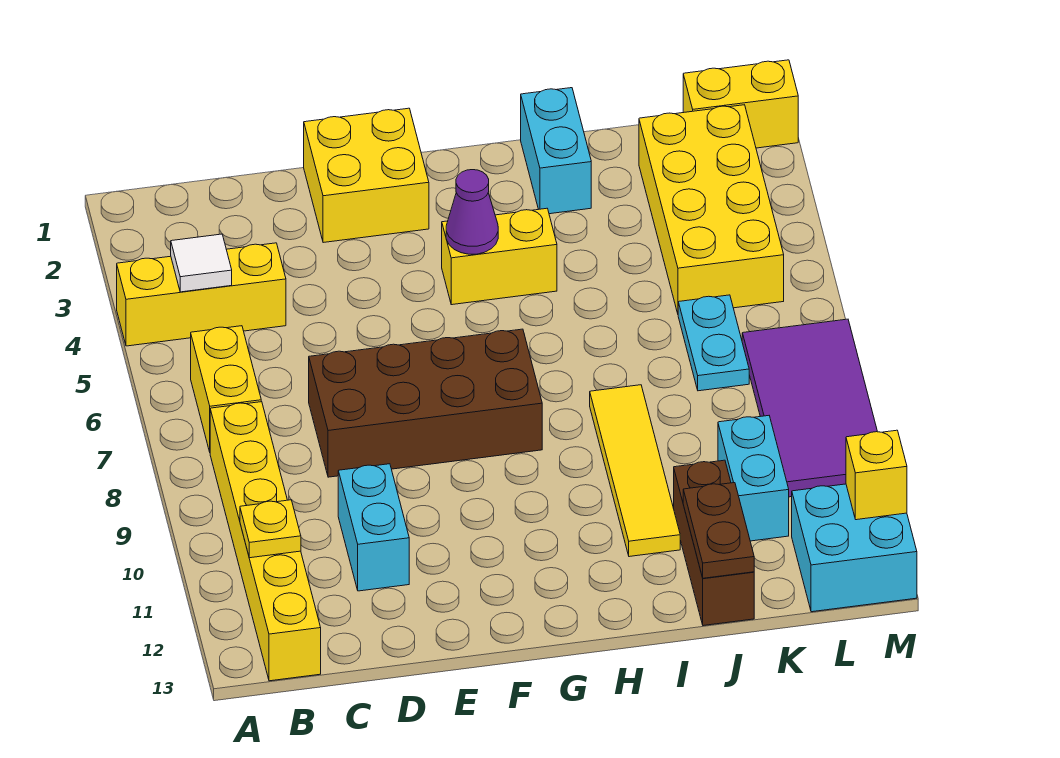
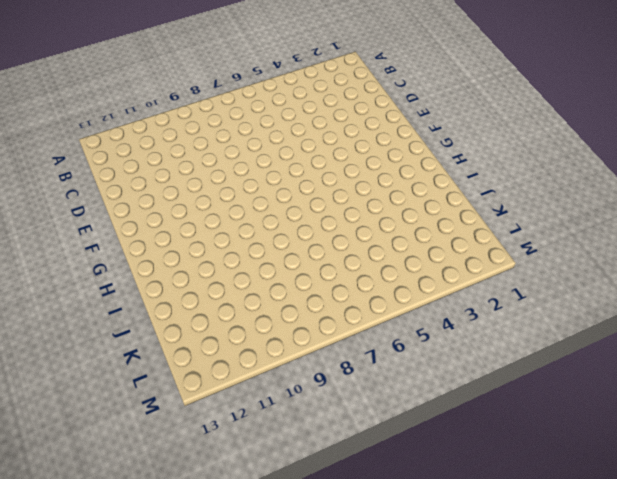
none -> yellow 1x3 brick [117,243,286,346]
none -> yellow 1x2 brick [191,326,261,452]
none -> yellow 1x6 brick [210,402,321,681]

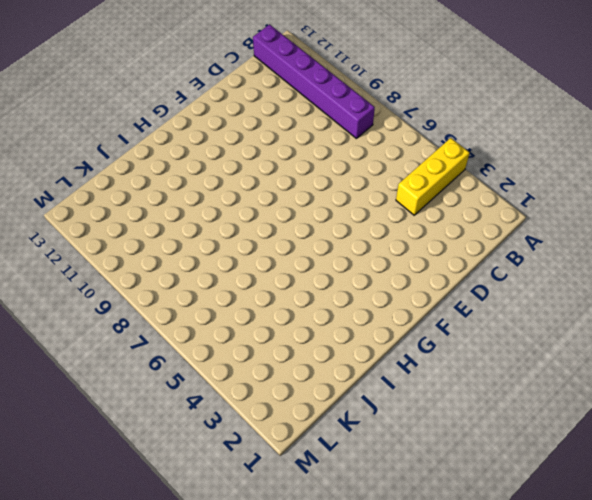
purple 1x6 brick [253,24,375,138] -> yellow 1x6 brick [210,402,321,681]
none -> yellow 1x2 brick [191,326,261,452]
none -> brown 2x4 brick [309,329,542,477]
none -> cyan 1x2 brick [338,464,409,591]

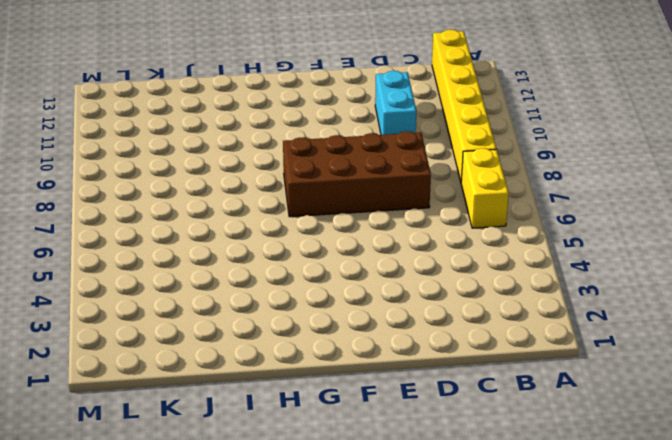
none -> yellow 1x3 brick [117,243,286,346]
none -> yellow 2x2 brick [304,108,429,243]
none -> yellow 1x2 brick [442,208,557,305]

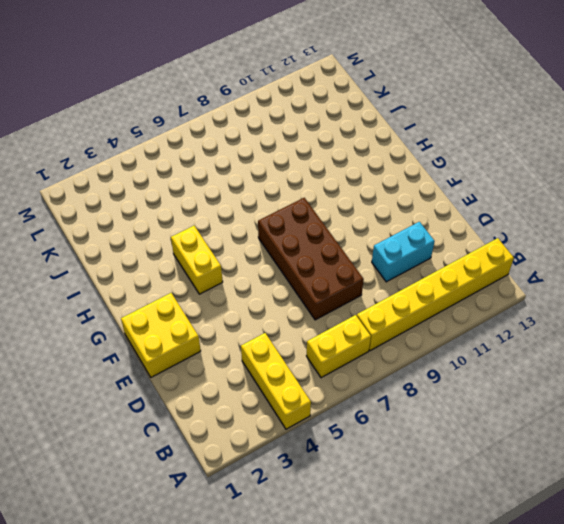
none -> cyan 1x2 brick [521,88,591,214]
none -> yellow 1x4 tile [590,385,680,557]
none -> brown 1x3 brick [674,460,754,626]

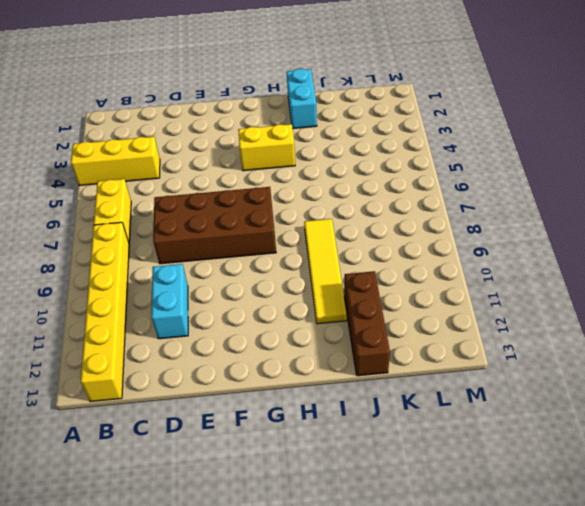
none -> yellow 2x2 brick [304,108,429,243]
none -> yellow 2x4 brick [639,105,784,313]
none -> cyan 1x2 plate [678,295,749,391]

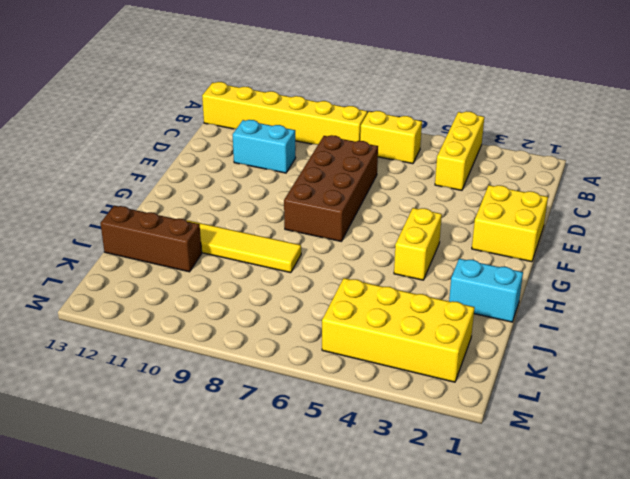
none -> cyan 1x2 plate [678,295,749,391]
none -> cyan 1x2 brick [718,416,789,541]
none -> yellow 1x2 brick [683,60,798,148]

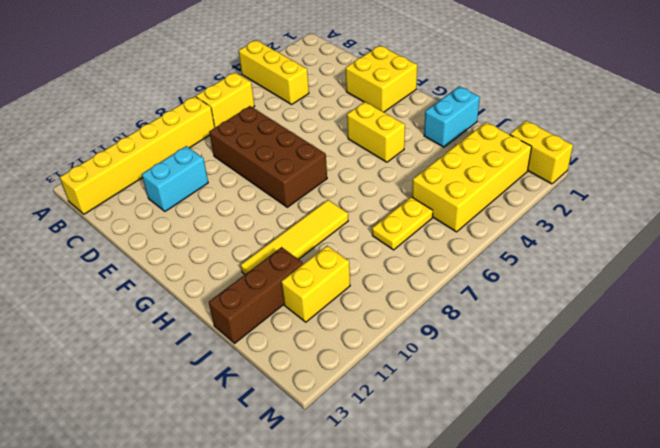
yellow 1x2 plate [372,197,433,250] -> cyan 1x2 plate [678,295,749,391]
yellow 1x2 brick [281,246,350,322] -> cyan 1x2 brick [718,416,789,541]
none -> purple 2x4 tile [742,319,877,497]
none -> cyan 2x2 brick [792,484,917,612]
none -> white 1x1 tile [171,234,232,292]

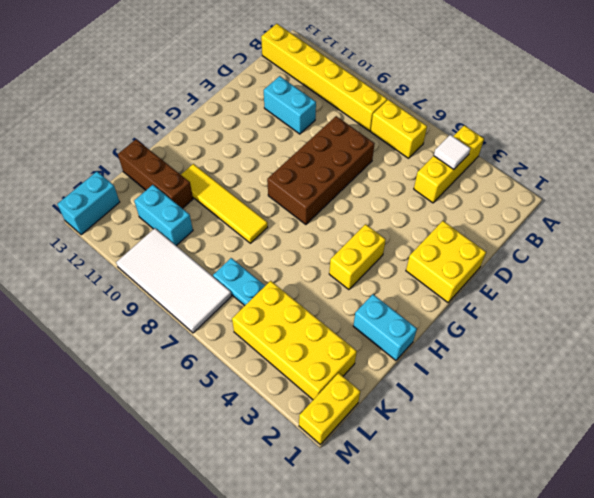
white 2x4 tile [116,228,231,333] -> purple 2x4 tile [742,319,877,497]
cyan 1x2 brick [58,172,120,235] -> cyan 2x2 brick [792,484,917,612]
none -> yellow 1x1 plate [240,500,301,558]
none -> purple 1x1 cone [446,170,498,254]
none -> brown 1x2 plate [683,483,754,578]

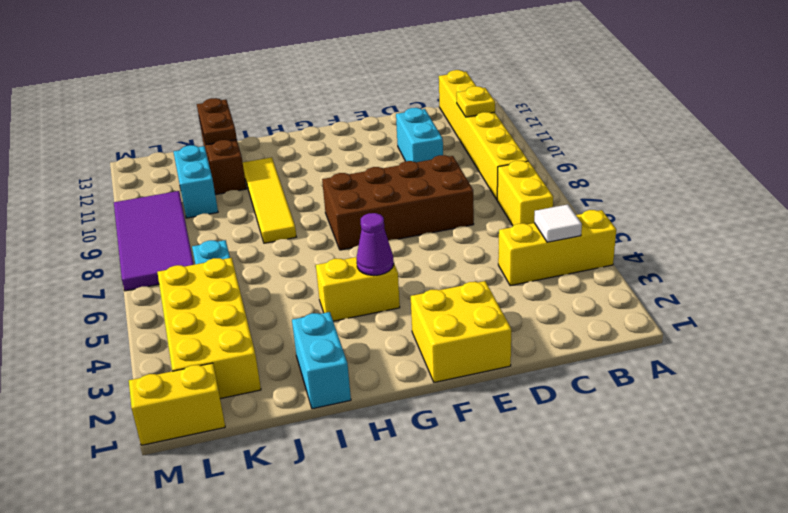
none -> cyan 2x2 brick [792,484,917,612]
none -> yellow 1x1 brick [846,430,907,520]

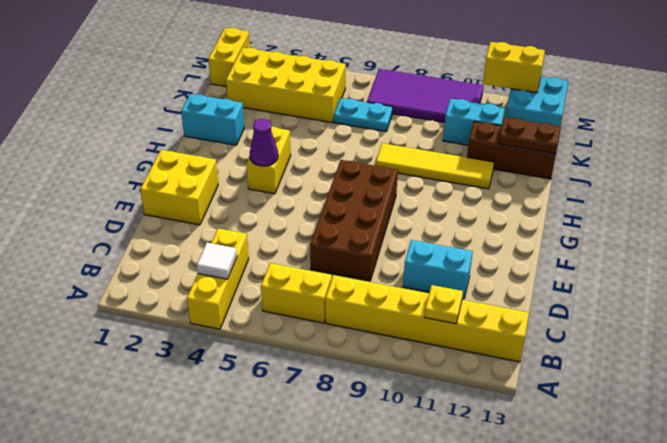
yellow 1x2 brick [483,42,545,93] -> yellow 1x1 brick [846,430,907,520]

